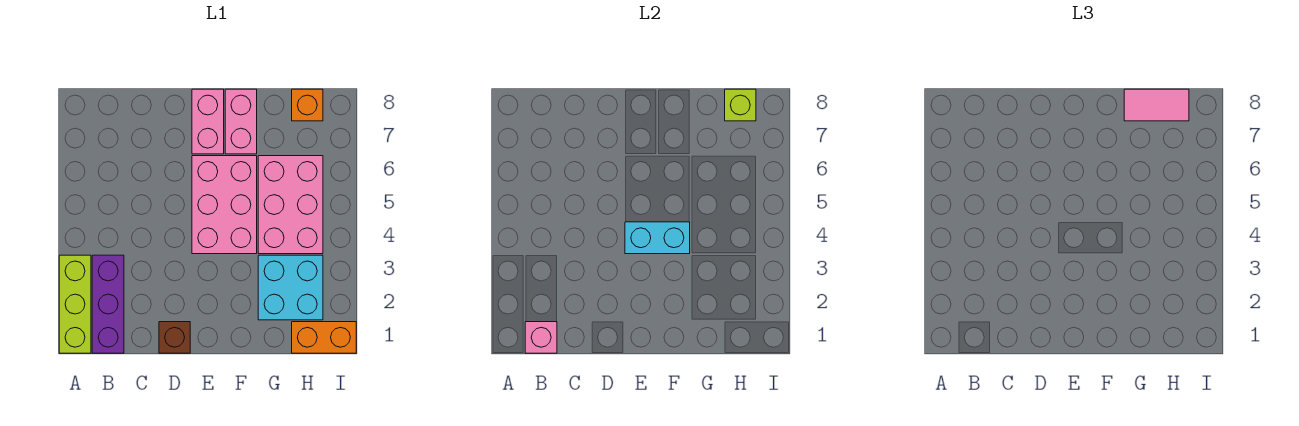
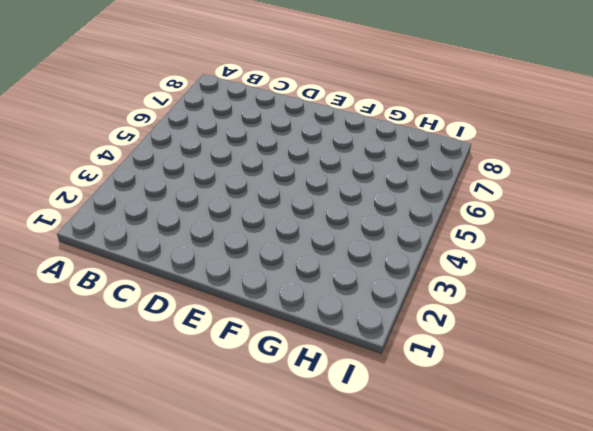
none -> lime 1x3 brick [59,255,91,353]
none -> purple 1x3 brick [92,255,124,353]
none -> brown 1x1 brick [159,322,190,353]

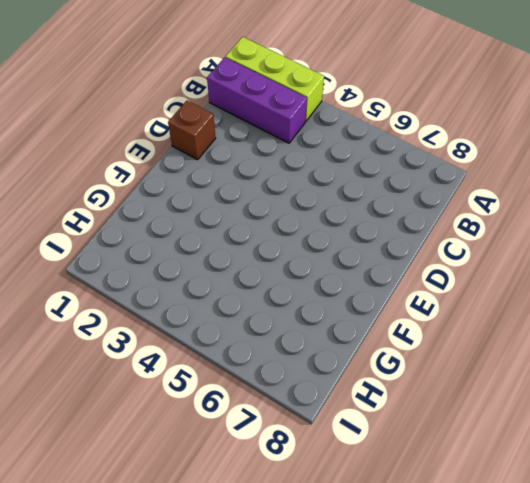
none -> pink 2x3 brick [192,156,257,254]
none -> pink 1x2 brick [192,89,224,154]
none -> pink 1x2 brick [225,89,257,154]

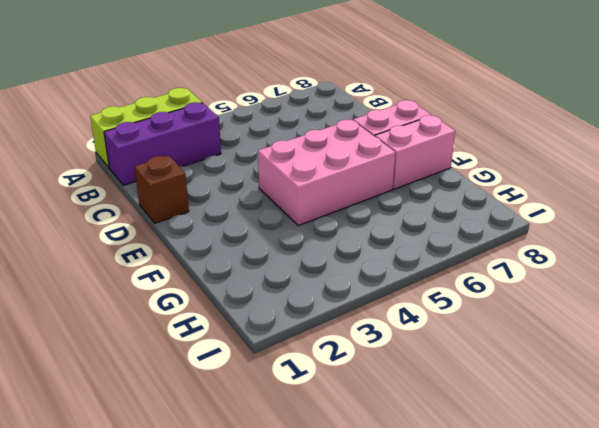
none -> cyan 2x2 brick [258,255,323,320]
none -> pink 2x3 brick [258,156,323,254]
none -> orange 1x2 brick [292,322,356,353]

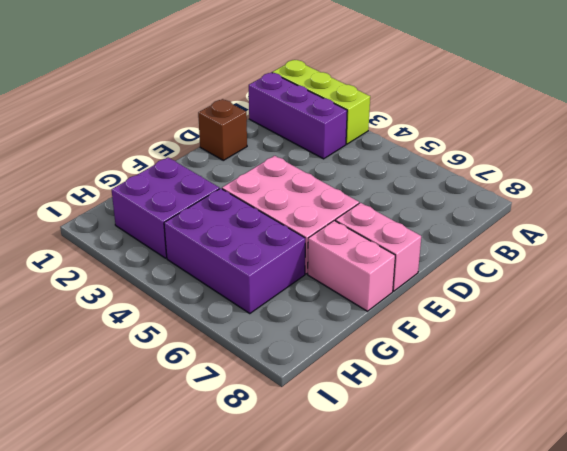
purple 2x2 brick [112,158,219,258] -> cyan 2x2 brick [258,255,323,320]
purple 2x3 brick [164,188,305,314] -> pink 2x3 brick [258,156,323,254]
none -> orange 1x2 brick [292,322,356,353]
none -> orange 1x1 brick [292,89,323,121]
none -> pink 1x1 brick [525,322,557,353]

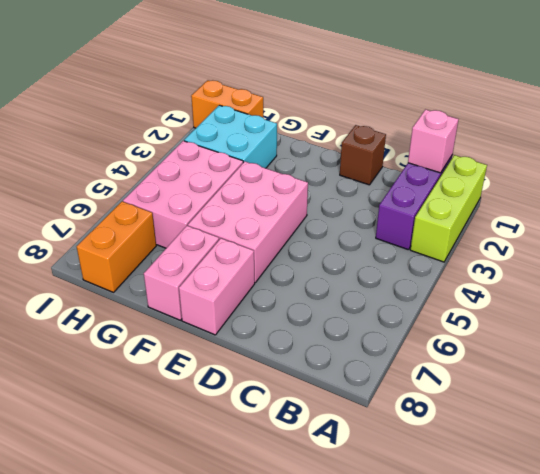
orange 1x2 brick [77,201,156,292] -> orange 1x1 brick [292,89,323,121]
none -> cyan 1x2 brick [625,222,690,254]
none -> lime 1x1 brick [725,89,756,121]
none -> pink 1x2 tile [1124,89,1189,121]

